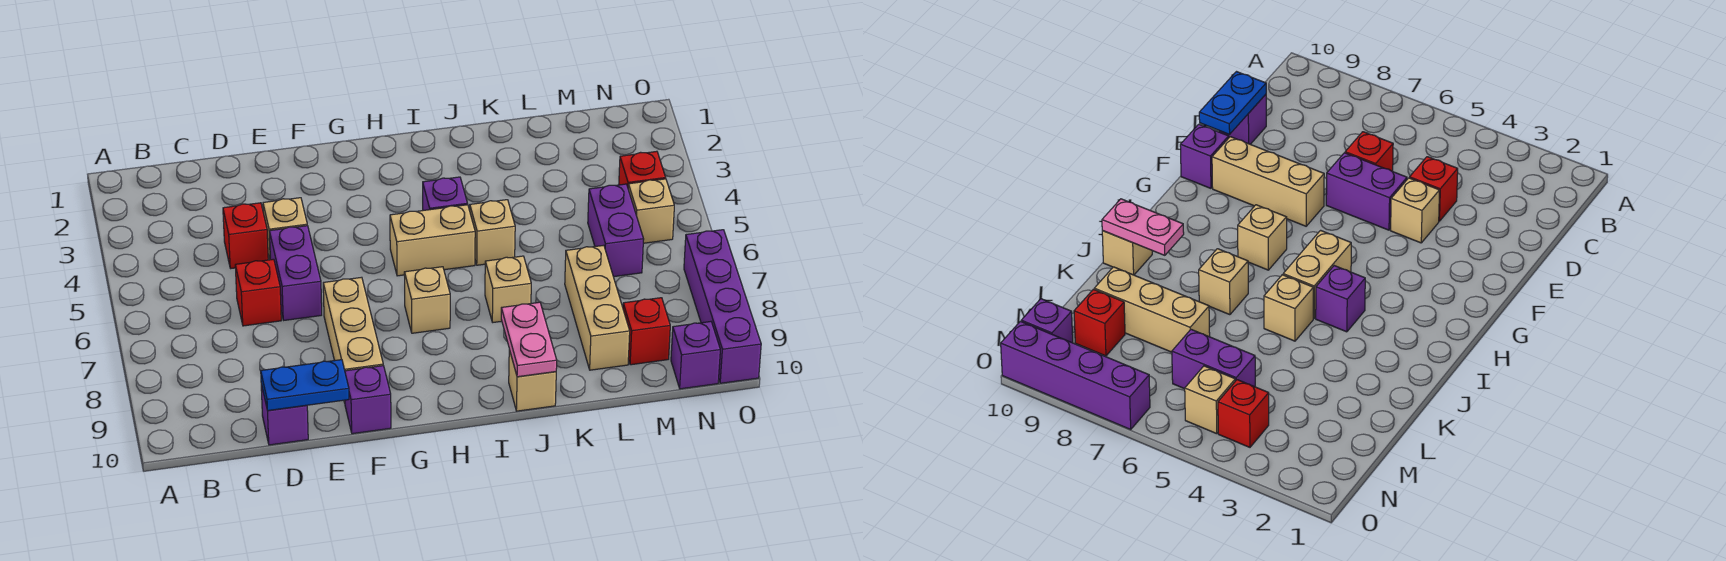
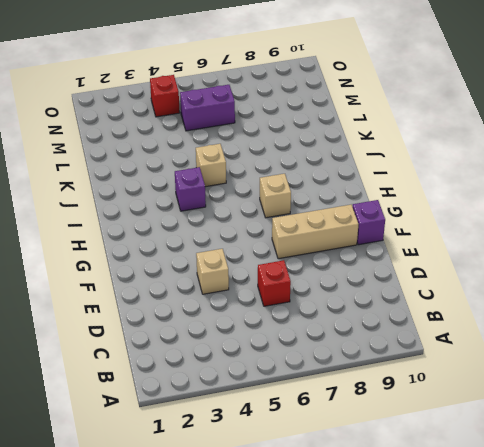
none -> red 1x1 brick [223,203,268,268]
none -> purple 1x1 brick [261,384,308,445]
none -> purple 1x2 brick [269,226,322,320]

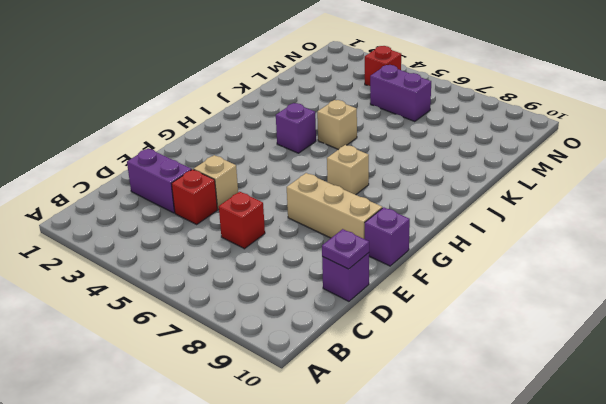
purple 1x2 brick [127,148,192,213] -> purple 1x2 brick moved to [269,226,322,320]
purple 1x1 plate [322,229,369,269] -> blue 1x2 plate [261,360,349,411]
none -> tan 1x2 brick [390,205,475,276]
none -> tan 1x1 brick [485,256,531,322]
none -> tan 1x1 brick [509,350,556,411]

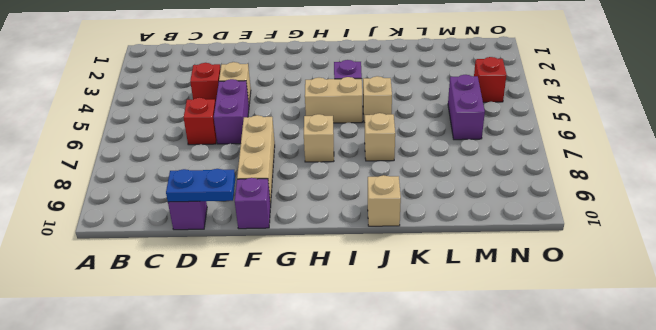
none -> tan 1x3 brick [565,245,630,370]
none -> red 1x1 brick [623,298,670,365]
none -> tan 1x1 brick [628,179,674,243]

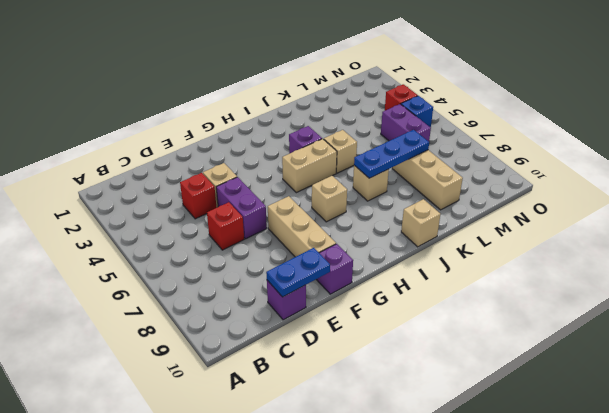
blue 1x3 plate [354,130,429,178] -> none
blue 1x1 brick [401,96,433,127] -> tan 1x1 brick [628,179,674,243]
none -> red 1x1 brick [623,298,670,365]
none -> purple 1x1 brick [671,322,720,389]
none -> purple 1x4 brick [684,230,761,383]

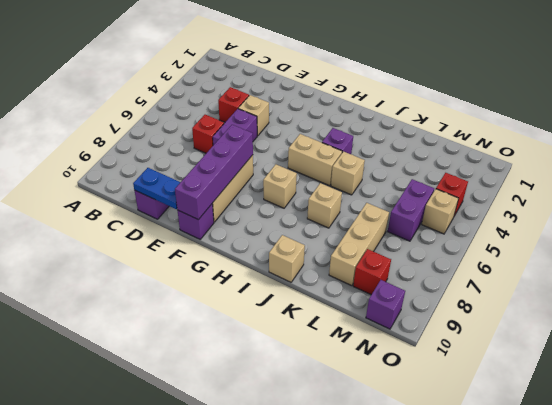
purple 1x4 brick [175,125,253,220] -> purple 1x4 brick moved to [684,230,761,383]
none -> pink 1x2 plate [501,302,557,377]

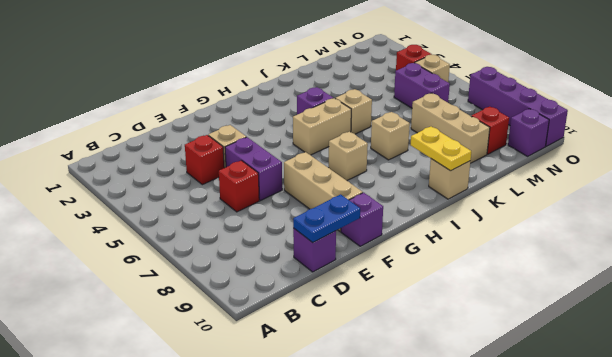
yellow 1x2 plate [411,127,471,171] -> pink 1x2 plate [501,302,557,377]

